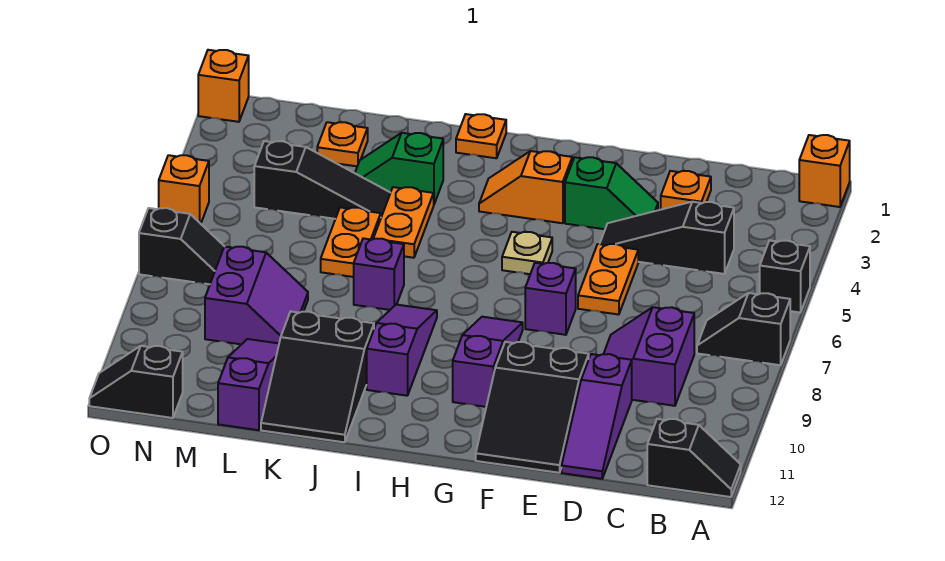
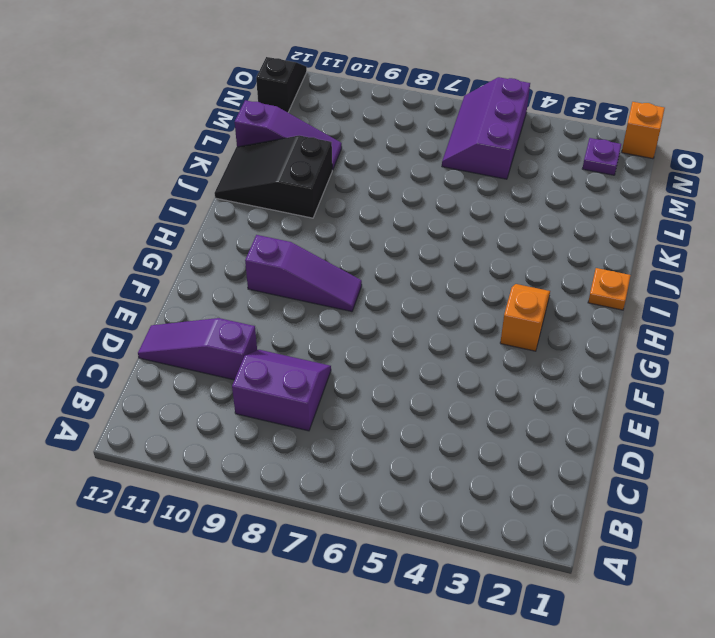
purple 2x3 slope [442,77,530,179] -> orange 1x1 brick [159,155,209,224]
purple 1x1 plate [582,138,621,175] -> none
none -> orange 1x1 brick [799,135,850,207]
none -> black 1x1 brick [760,240,810,312]
none -> black 1x2 slope [697,293,790,365]
none -> black 1x2 slope [647,419,741,497]

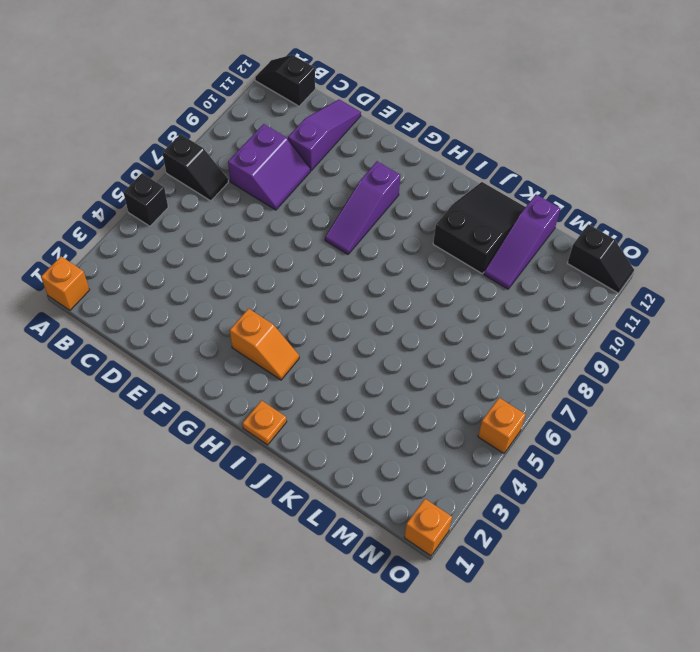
none -> black 1x3 slope [600,202,734,274]
none -> orange 1x1 plate [661,171,711,210]
none -> green 1x2 slope [565,157,658,229]
none -> orange 1x2 plate [578,244,638,315]

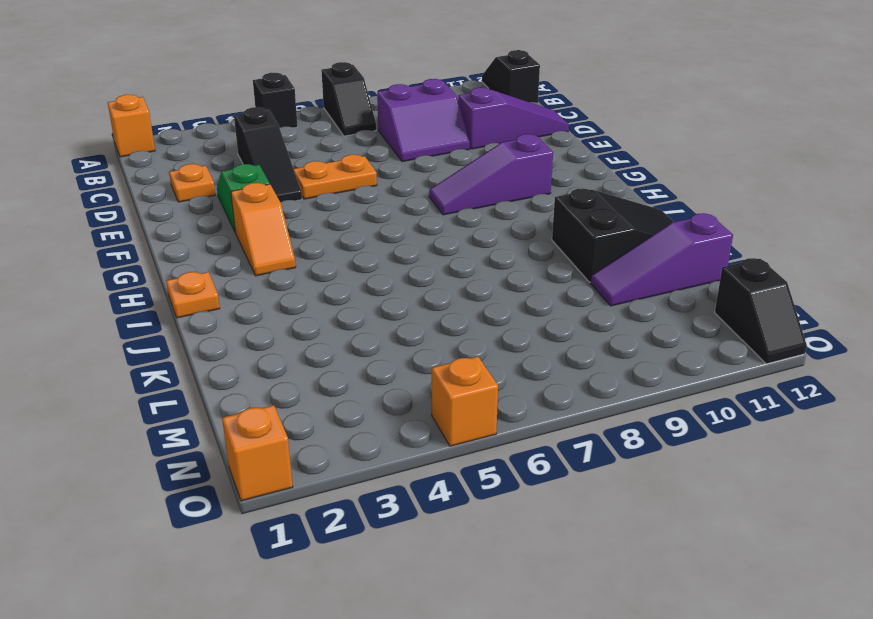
none -> black 2x3 slope [476,342,589,473]
none -> purple 1x1 brick [525,263,576,335]
none -> tan 1x1 plate [502,232,552,274]
none -> purple 1x3 slope [367,304,437,396]

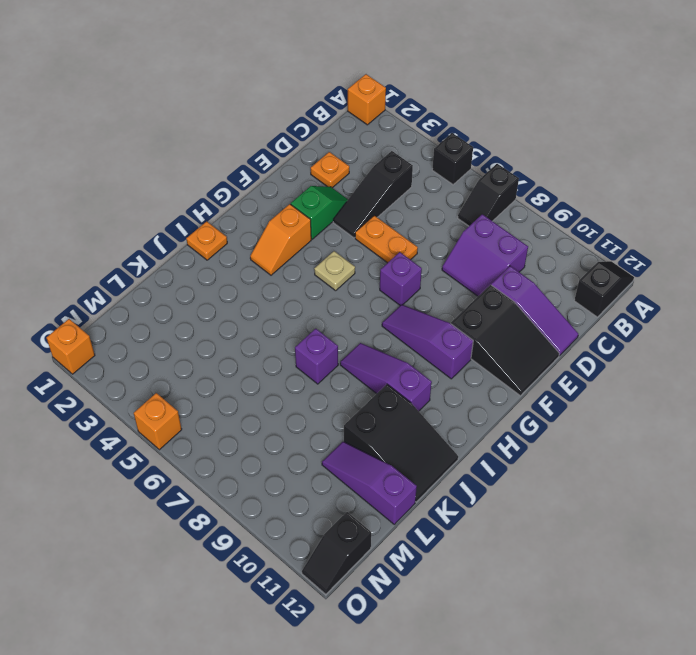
none -> green 1x2 slope [355,133,443,204]
none -> orange 1x2 plate [373,187,434,258]
none -> black 1x3 slope [254,141,390,219]
none -> orange 1x2 plate [321,207,381,277]

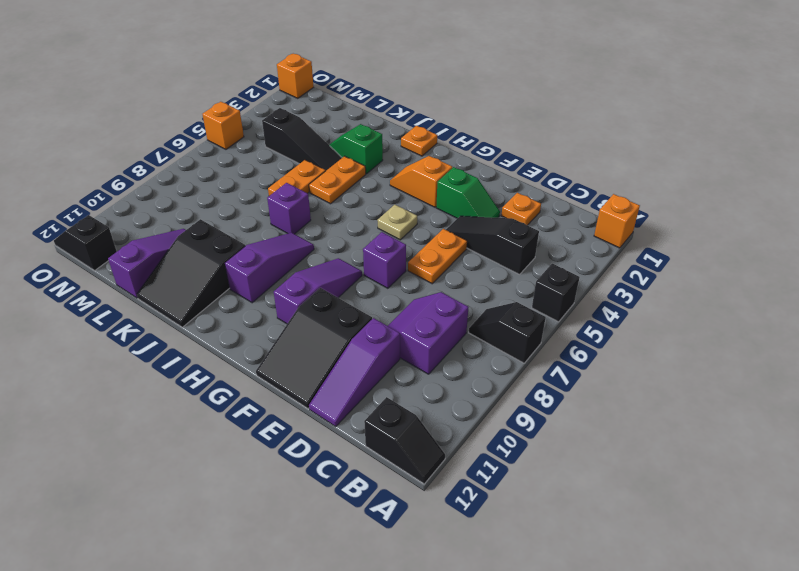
none -> orange 1x1 plate [317,122,368,166]
none -> purple 2x2 slope [205,247,308,344]
none -> black 1x2 slope [139,208,225,284]

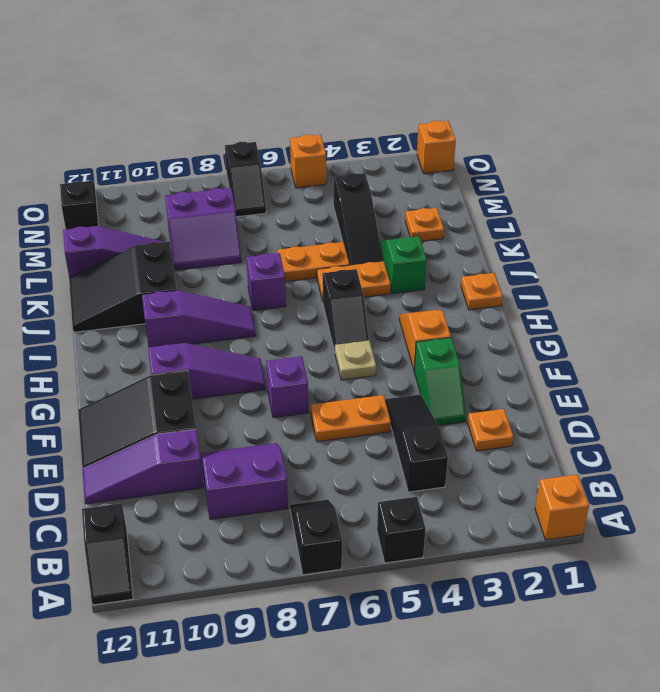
black 1x2 slope [323,269,369,352] -> none

